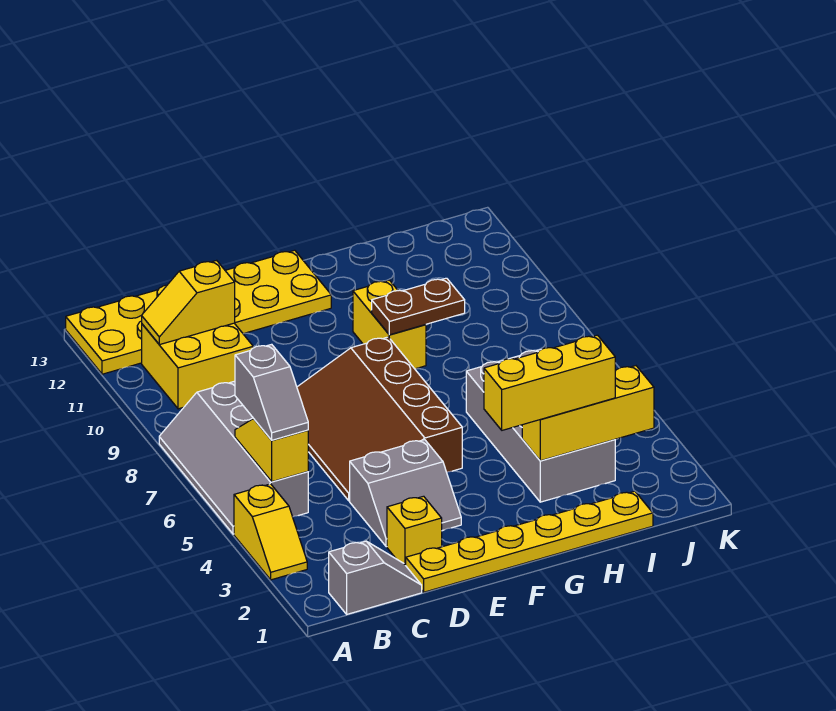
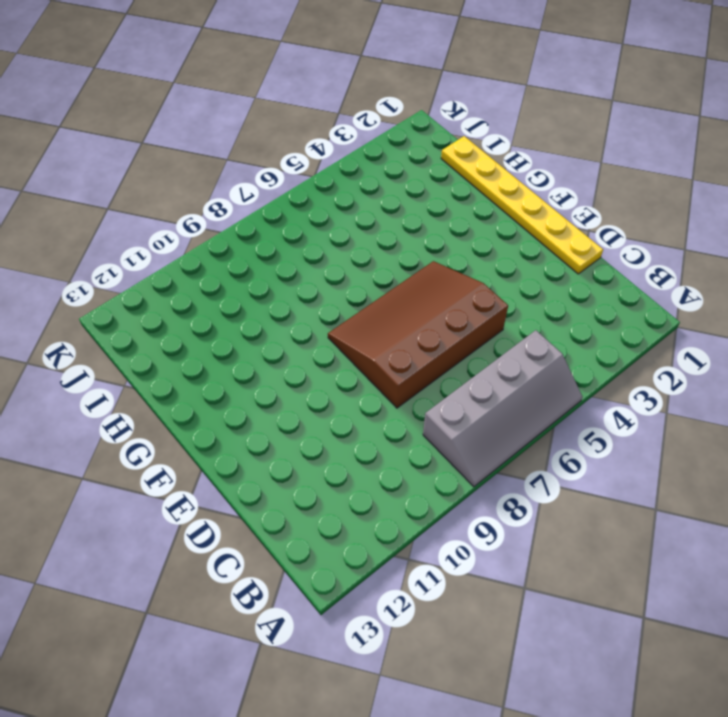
brown 3x4 slope [328,261,508,408] -> brown 3x4 slope turned to [297,337,462,501]
none -> yellow 1x2 slope [234,484,307,580]
none -> yellow 2x6 plate [66,250,331,374]
none -> grey 1x2 slope [329,541,422,614]

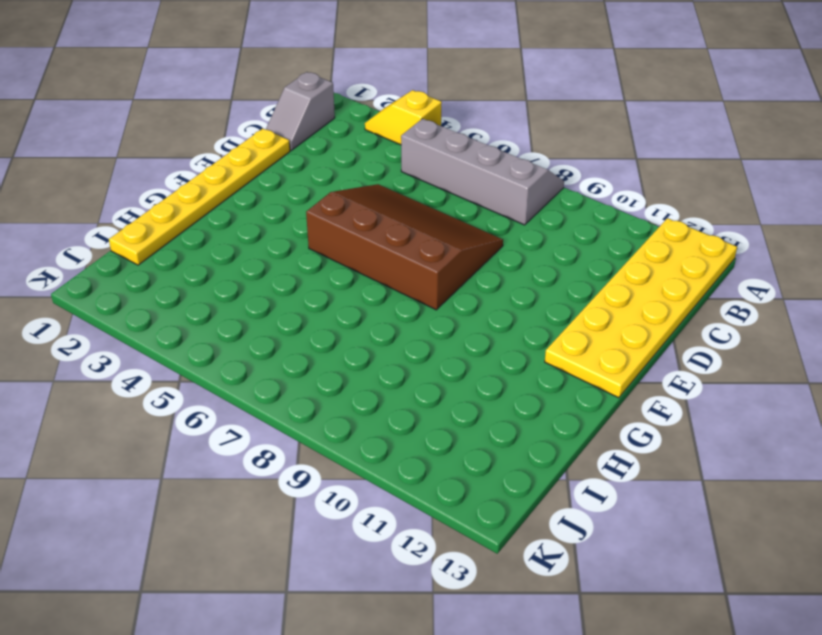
none -> yellow 2x2 brick [142,323,253,409]
none -> yellow 1x1 brick [387,496,442,565]
none -> grey 2x2 slope [350,440,461,547]

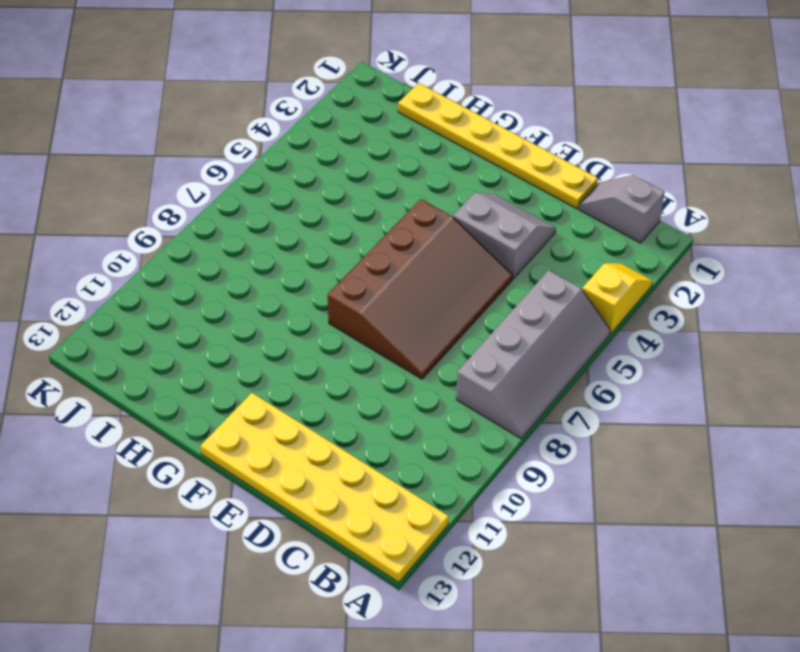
none -> yellow 2x2 brick [142,323,253,409]
none -> yellow 1x1 brick [387,496,442,565]
none -> yellow 1x2 brick [353,280,426,369]

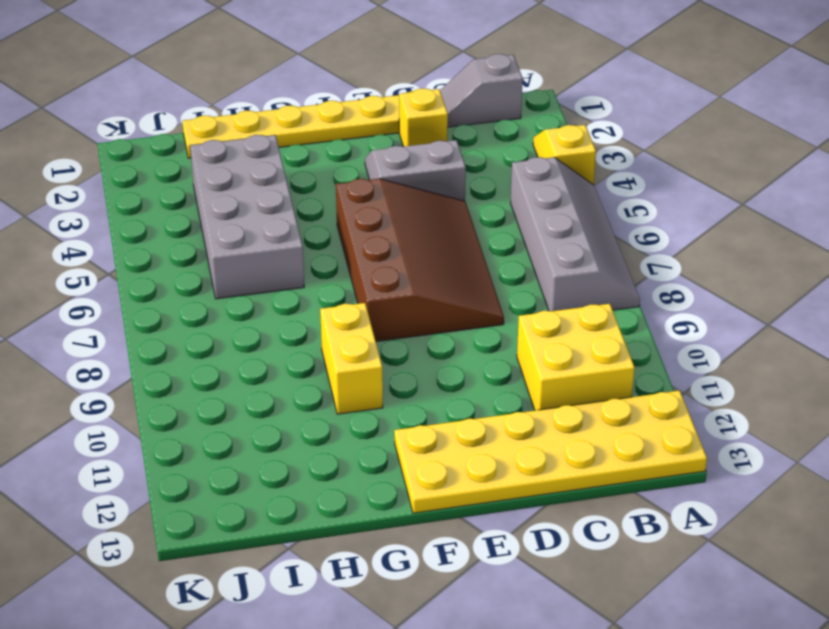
none -> yellow 1x2 slope [235,419,308,482]
none -> yellow 1x2 slope [142,260,235,345]
none -> brown 1x2 plate [372,278,465,335]

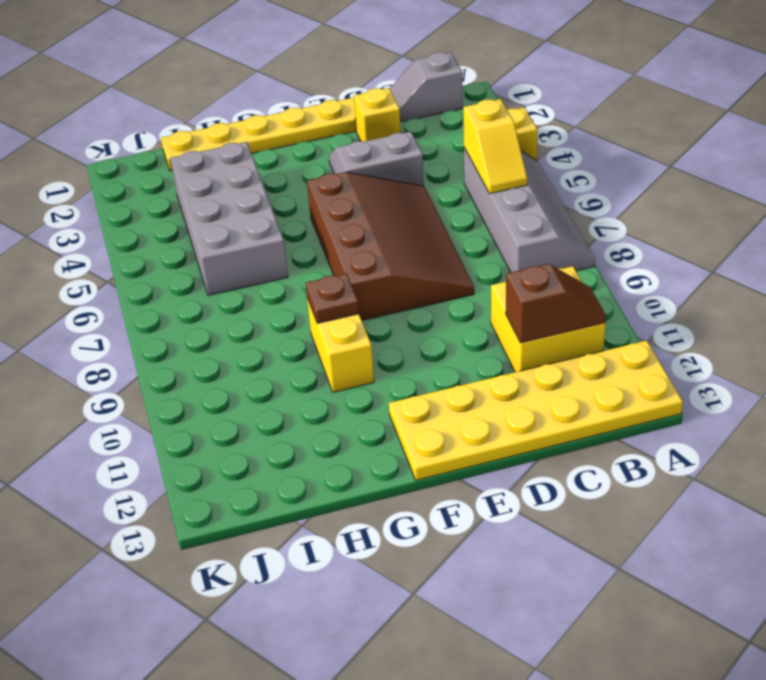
brown 1x2 slope [506,264,606,343] -> yellow 1x2 slope [142,260,235,345]
brown 1x1 plate [305,273,359,323] -> brown 1x2 plate [372,278,465,335]
none -> yellow 1x3 brick [522,366,654,461]
none -> grey 1x2 slope [235,344,308,440]
none -> yellow 1x3 brick [484,335,615,430]

